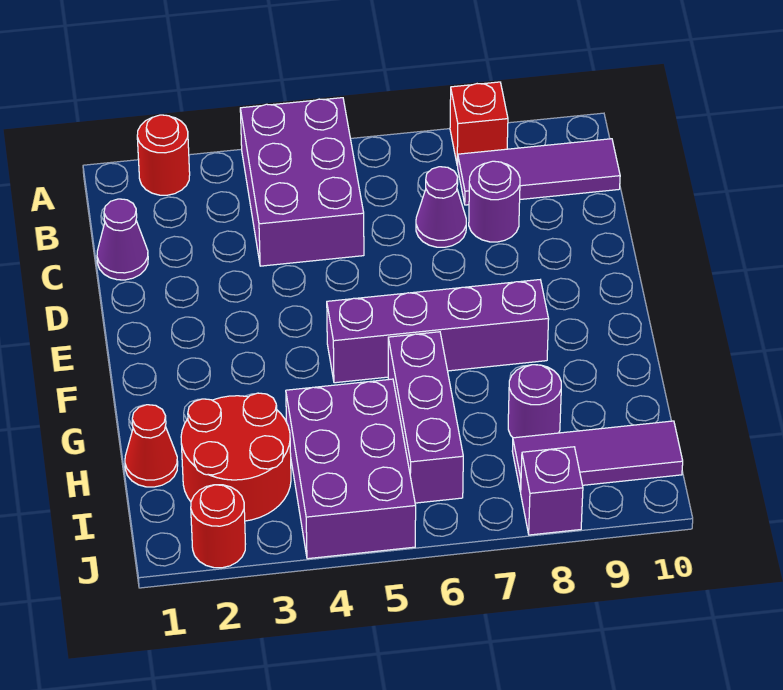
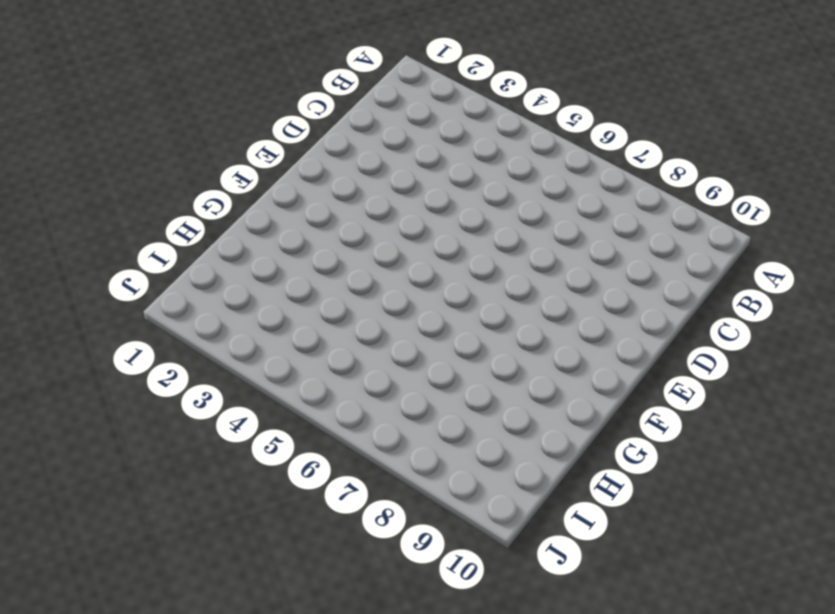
none -> red 1x1 round brick [137,115,190,195]
none -> purple 2x3 brick [240,98,364,266]
none -> red 1x1 brick [450,82,508,166]

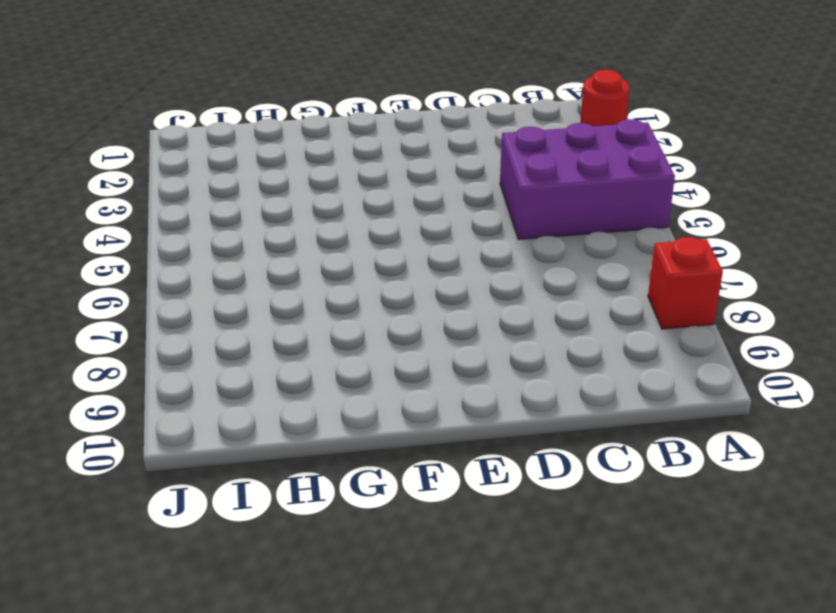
none -> purple 1x3 tile [458,139,620,205]
none -> purple 1x1 cone [97,199,148,280]
none -> purple 1x1 cone [416,167,466,247]

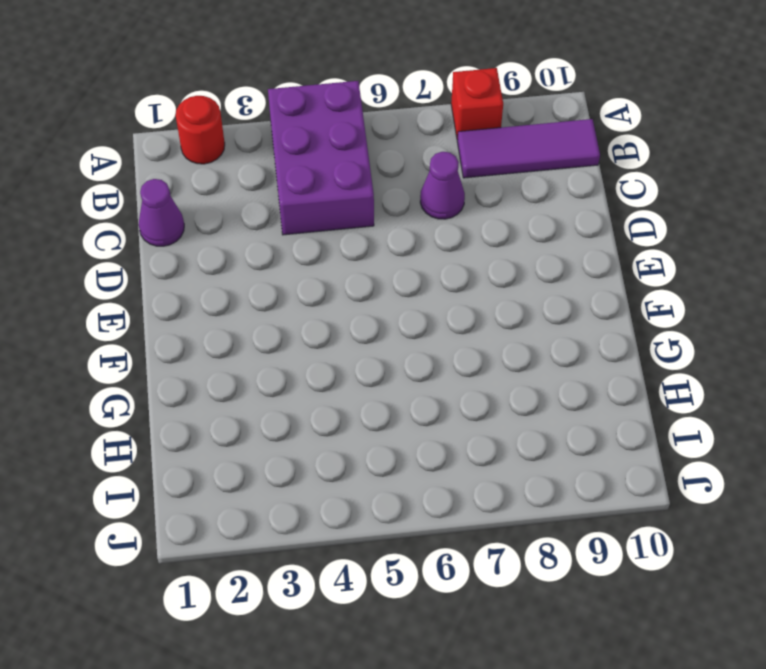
none -> purple 1x1 round brick [469,161,520,242]
none -> purple 1x4 brick [327,280,549,383]
none -> purple 1x3 brick [388,332,463,503]

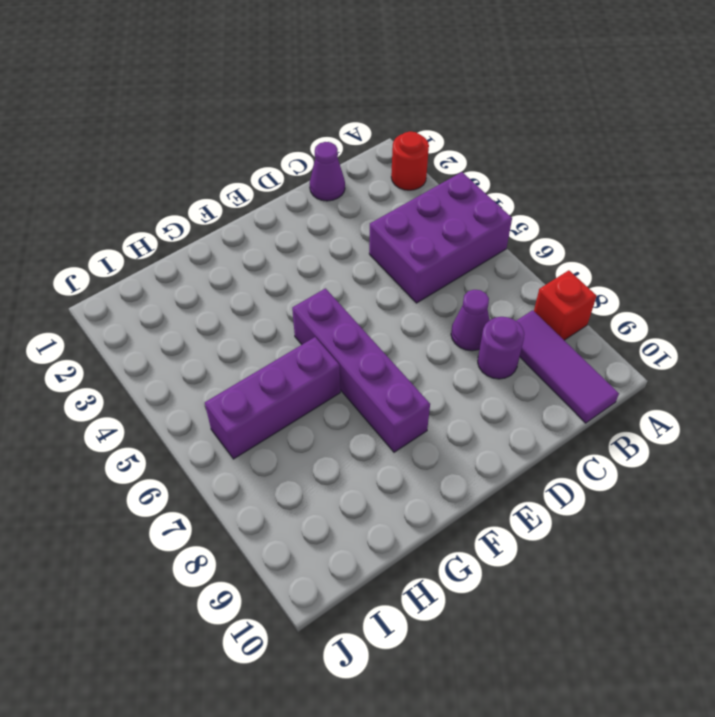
none -> red 1x1 cone [125,405,178,487]
none -> red 2x2 round brick [181,393,291,521]
none -> purple 2x3 brick [286,379,416,559]

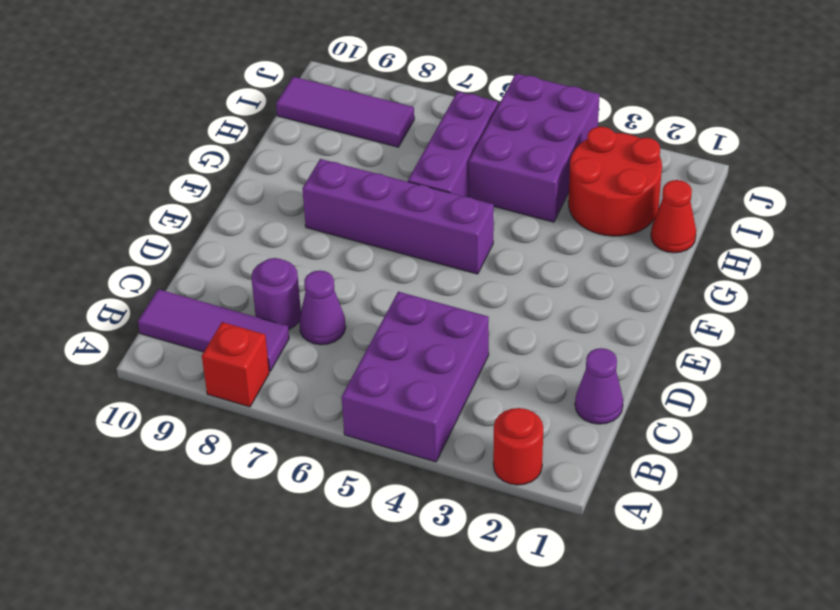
none -> purple 1x1 round brick [508,365,561,438]
none -> red 1x1 round brick [191,485,245,568]
none -> purple 1x1 brick [521,447,583,535]

